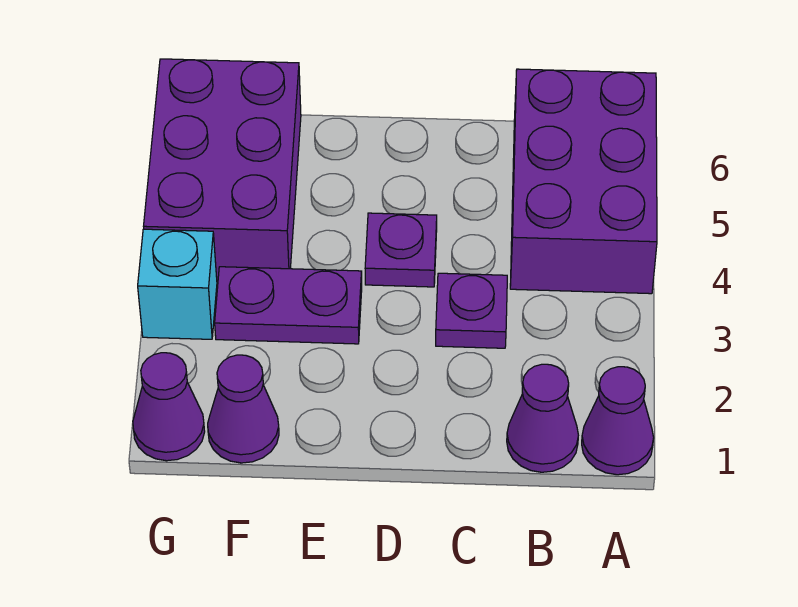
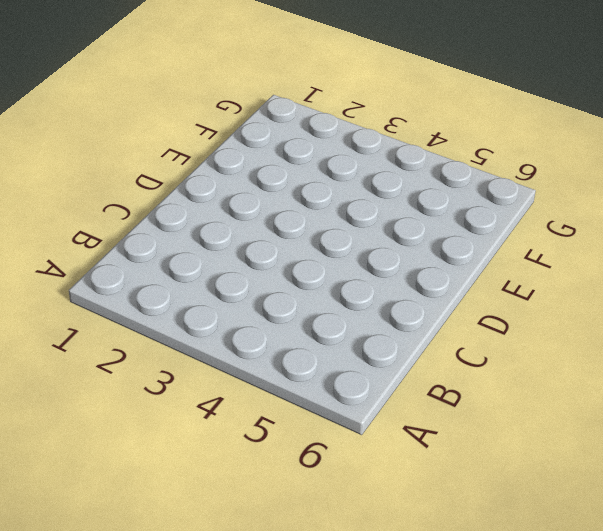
none -> purple 1x1 cone [582,367,654,475]
none -> purple 2x3 brick [510,69,657,294]

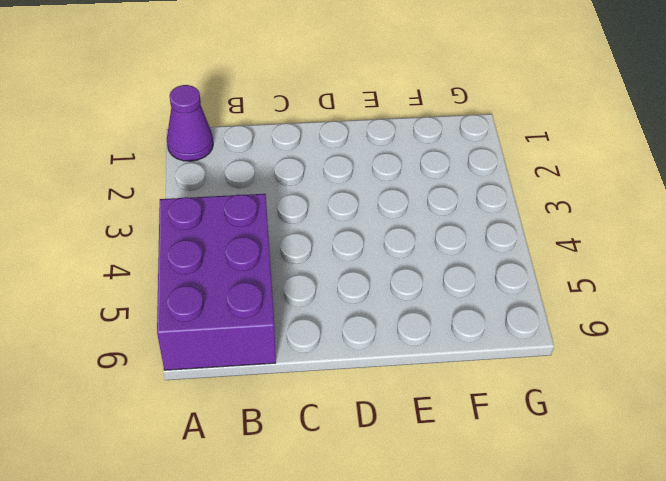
none -> purple 1x1 cone [507,364,578,472]
none -> purple 1x1 plate [436,273,507,348]

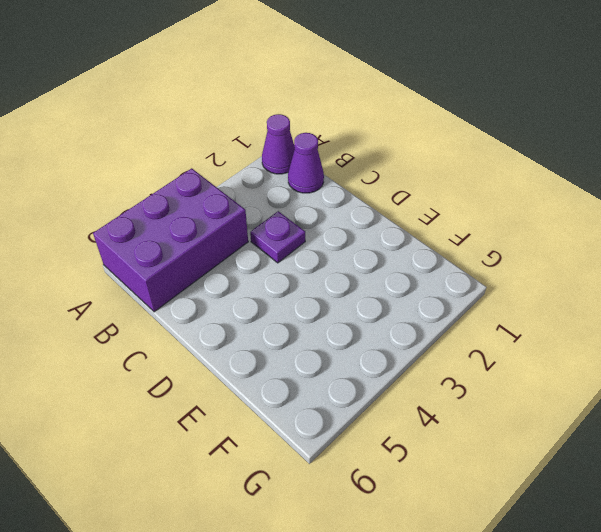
none -> purple 1x1 plate [365,213,437,287]
none -> purple 1x2 plate [215,267,362,344]

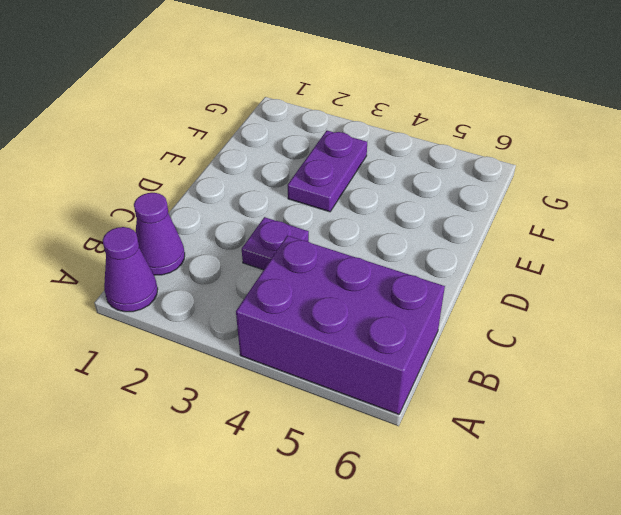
none -> purple 1x1 plate [365,213,437,287]
none -> purple 1x1 cone [208,355,279,463]

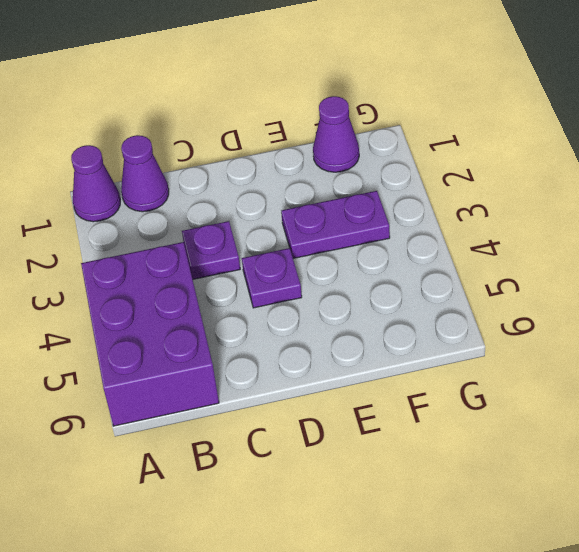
none -> purple 2x3 brick [144,59,301,281]
none -> purple 1x1 cone [133,353,205,461]

